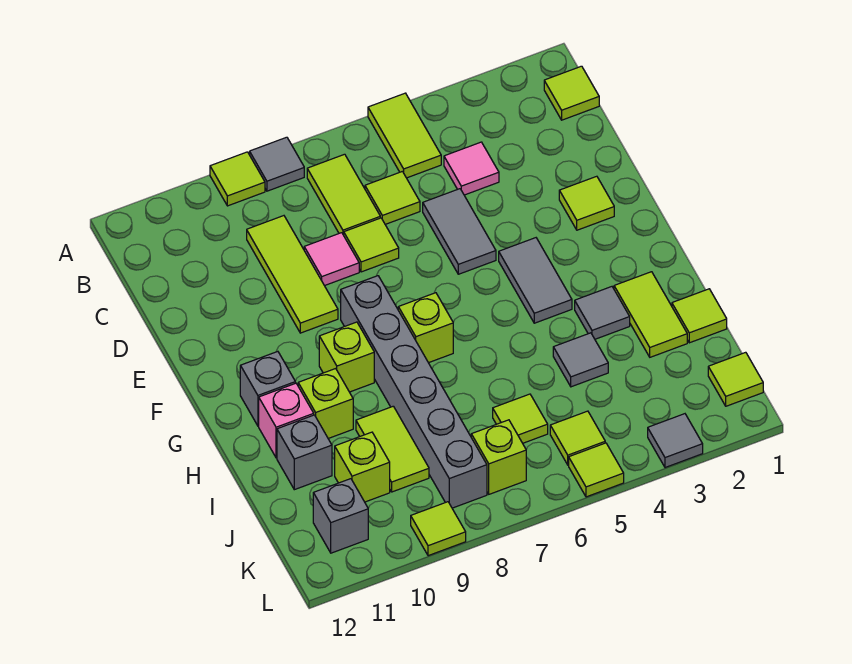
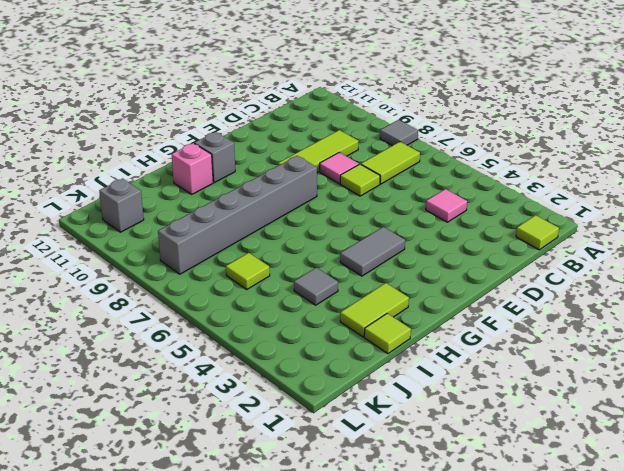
none -> lime 1x2 tile [368,93,441,178]
none -> lime 1x1 tile [210,152,265,206]
none -> lime 1x1 tile [365,171,420,224]
none -> grey 1x2 tile [423,189,496,274]

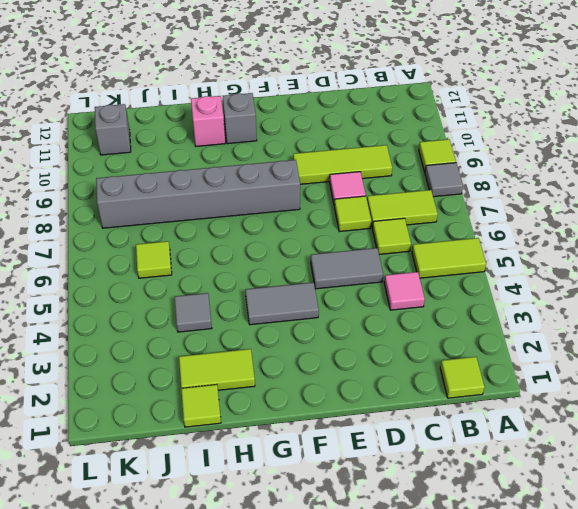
none -> lime 1x1 tile [559,176,614,230]
none -> lime 1x1 brick [398,293,453,363]
none -> lime 1x1 brick [319,322,374,392]
none -> grey 1x1 tile [575,287,630,339]

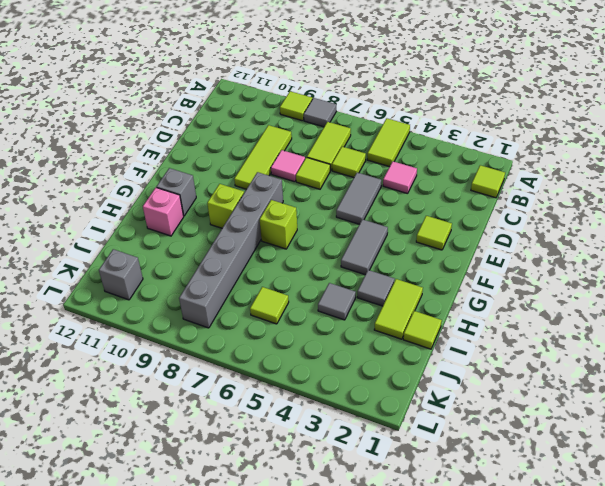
none -> lime 1x1 brick [298,369,353,439]
none -> lime 1x2 tile [356,406,429,492]
none -> grey 1x1 brick [277,415,332,490]
none -> lime 1x1 brick [335,432,390,502]

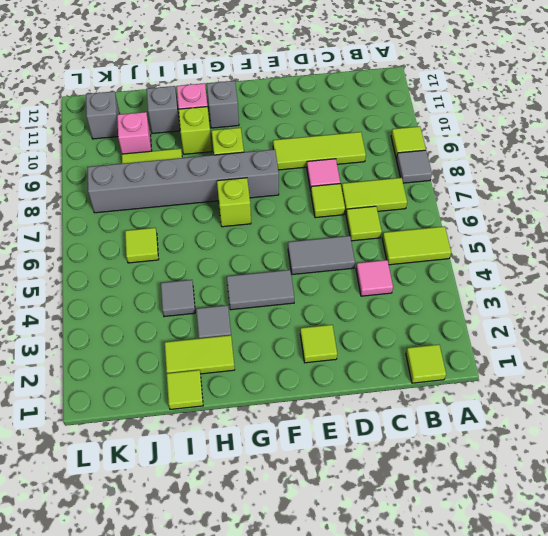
pink 1x1 brick [117,112,152,154] -> lime 1x1 brick [335,432,390,502]
none -> lime 1x1 tile [708,352,763,406]
none -> lime 1x1 tile [550,411,605,465]
none -> lime 1x1 brick [471,420,526,494]
none -> grey 1x1 tile [648,414,703,468]

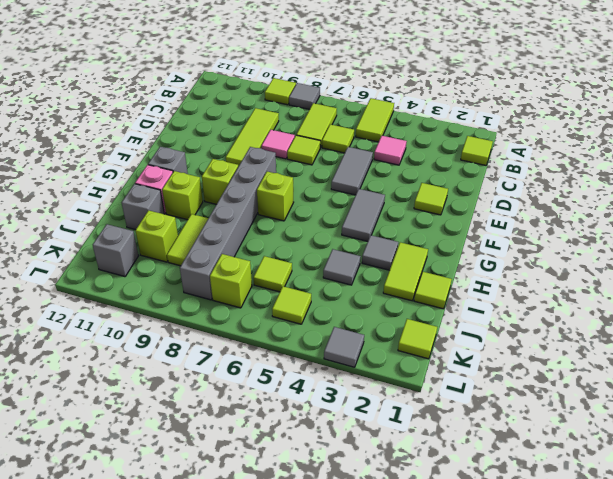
none -> lime 1x1 tile [569,443,624,497]
none -> lime 1x1 tile [411,502,466,556]

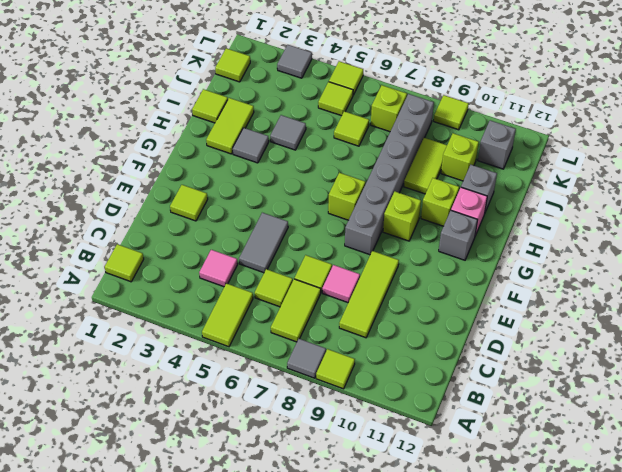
none -> grey 1x2 tile [499,238,572,323]

